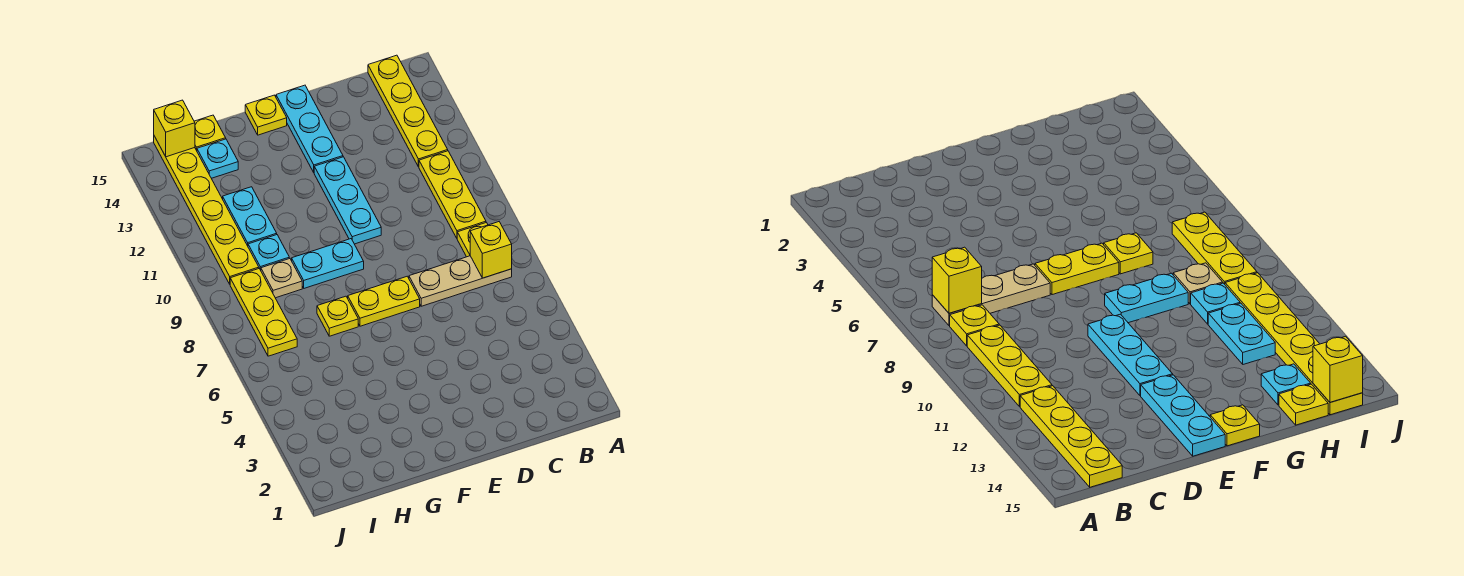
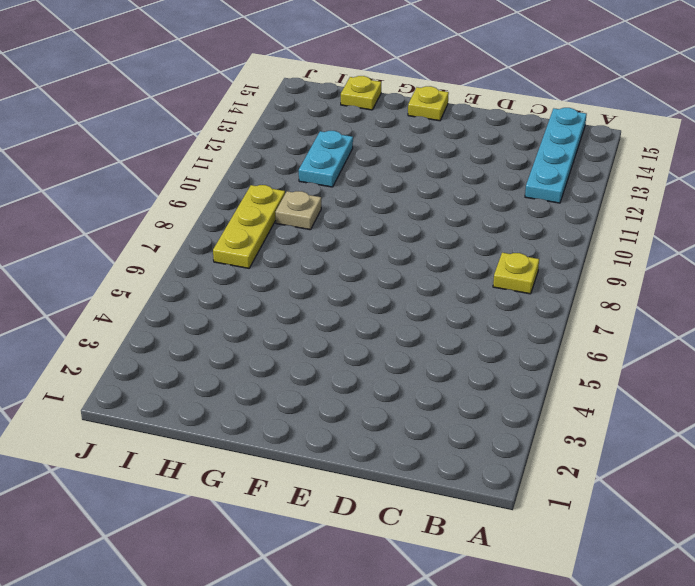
cyan 1x4 plate [525,108,587,203] -> yellow 1x4 plate [368,55,448,167]
none -> tan 1x3 plate [409,256,512,306]
none -> yellow 1x3 plate [419,151,486,238]
none -> yellow 1x2 plate [348,276,420,326]

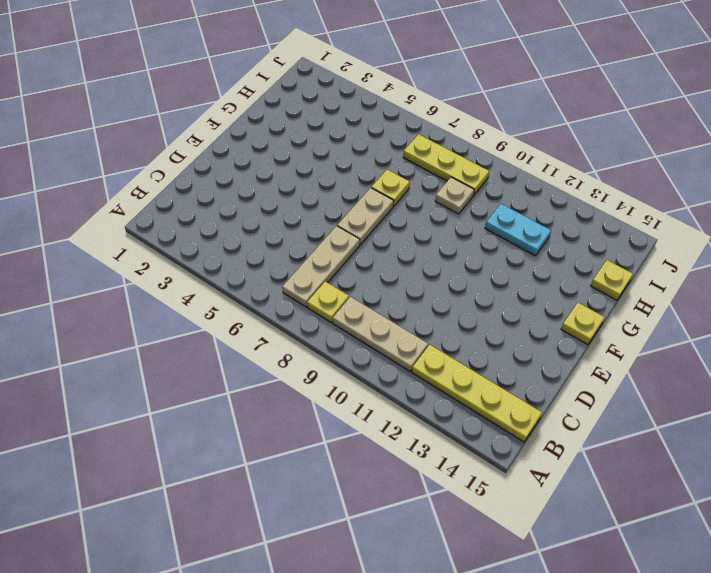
tan 1x3 plate [333,297,428,372] -> yellow 1x3 plate [419,151,486,238]
tan 1x2 plate [337,188,393,245] -> yellow 1x2 plate [348,276,420,326]
none -> cyan 1x3 plate [314,157,381,244]
none -> cyan 1x3 plate [276,85,343,172]
none -> cyan 1x2 plate [292,239,364,288]

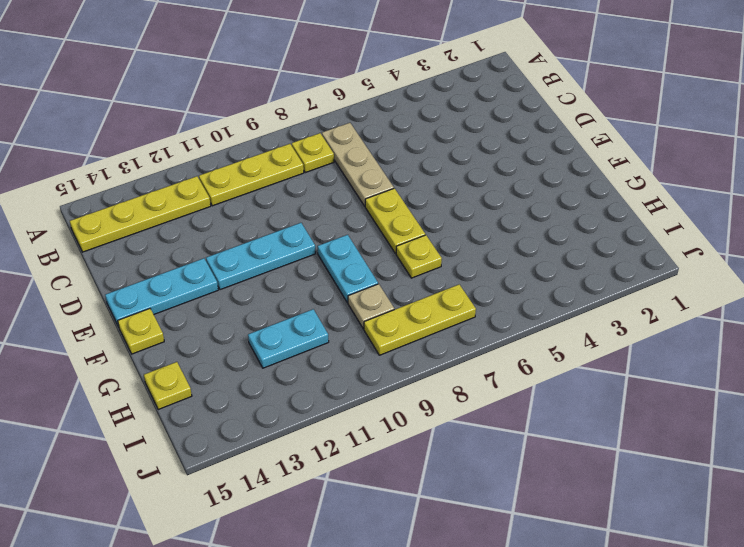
none -> cyan 1x1 plate [248,235,289,270]
none -> cyan 1x1 plate [197,139,238,178]
none -> yellow 1x6 plate [154,136,259,284]

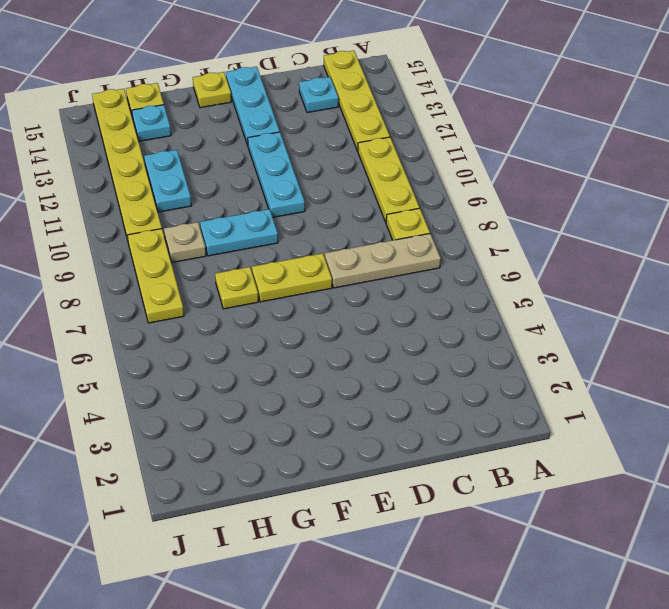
cyan 1x1 plate [299,77,338,113] -> cyan 1x1 plate moved to [248,235,289,270]
none -> yellow 1x1 brick [470,222,512,278]
none -> yellow 1x1 brick [154,100,195,157]

